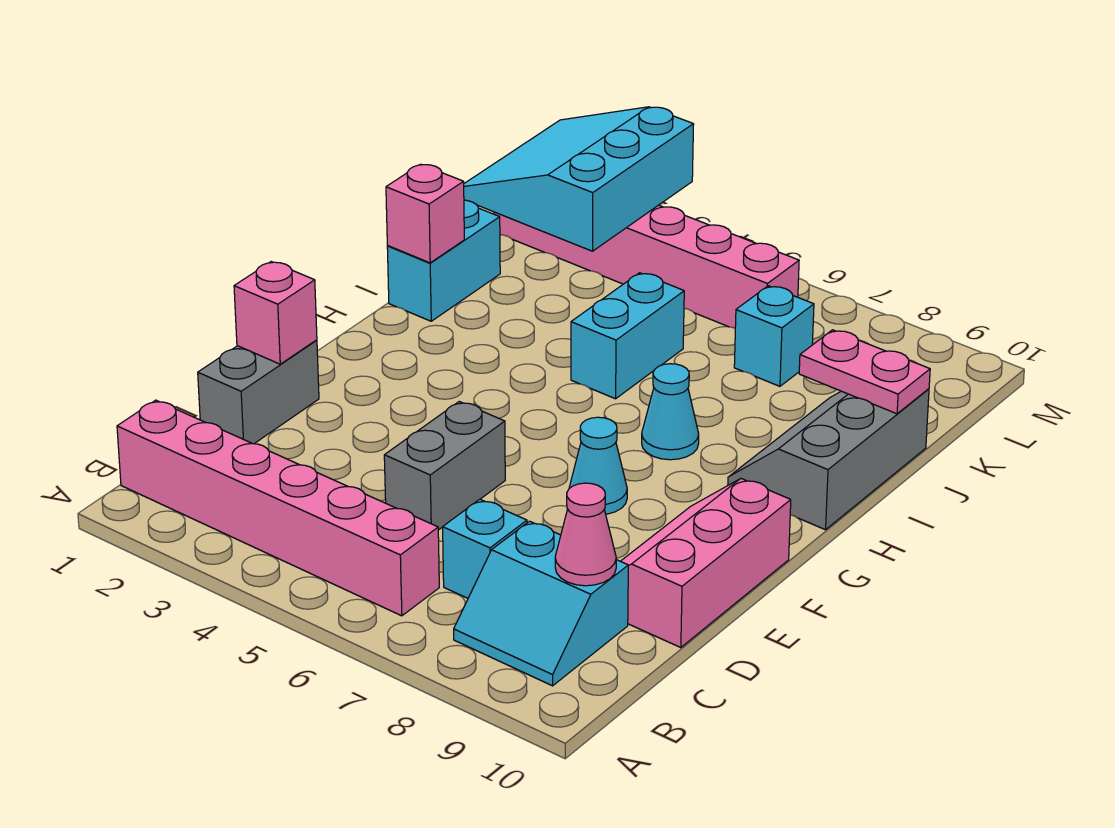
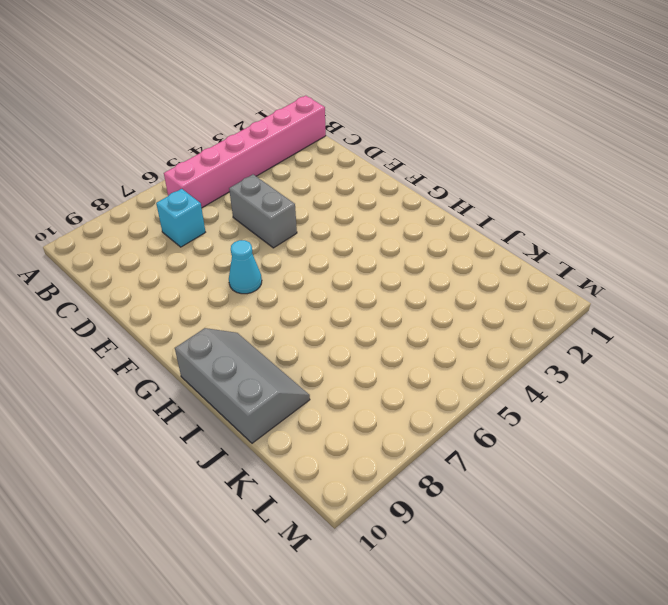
none -> cyan 2x2 slope [454,521,628,686]
none -> grey 1x2 brick [198,340,319,444]
none -> pink 2x3 slope [621,479,791,648]

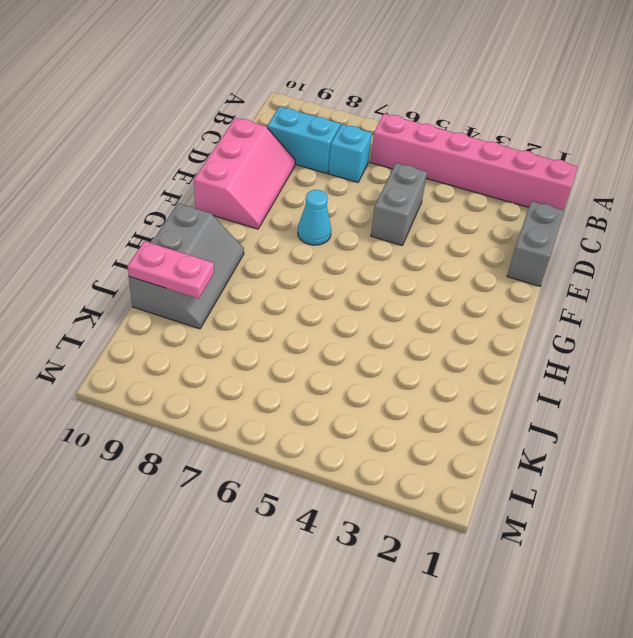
none -> cyan 1x1 cone [642,364,699,460]
none -> cyan 1x2 brick [387,200,500,321]
none -> cyan 1x2 brick [571,273,684,399]

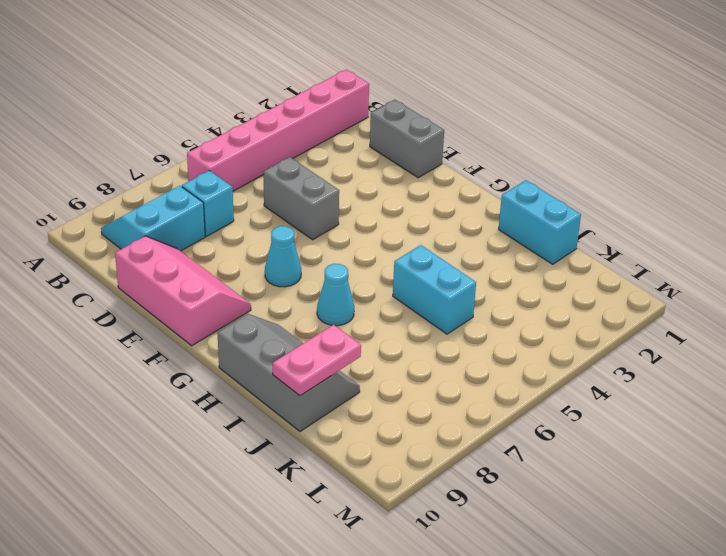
none -> cyan 1x1 brick [734,286,814,386]
none -> pink 1x6 brick [494,205,799,328]
none -> pink 1x1 cone [555,483,616,586]

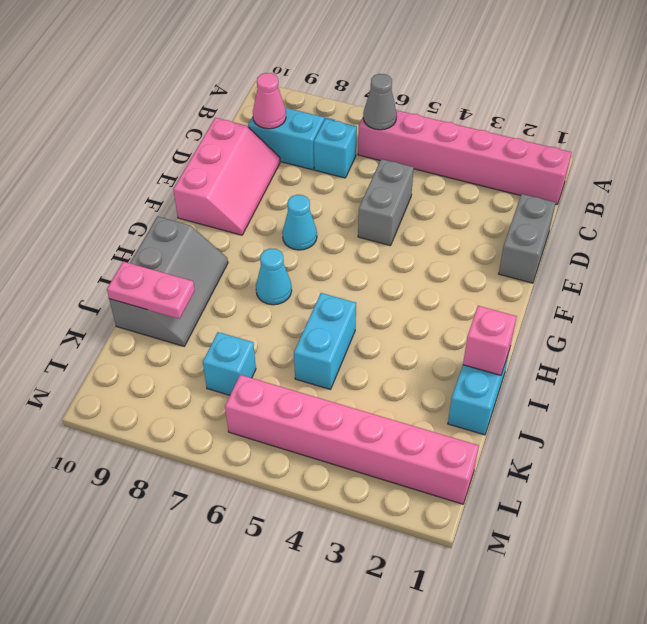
grey 1x1 cone [363,74,397,130] -> none
none -> pink 1x1 brick [234,262,317,364]
none -> cyan 3x3 slope [464,107,694,251]

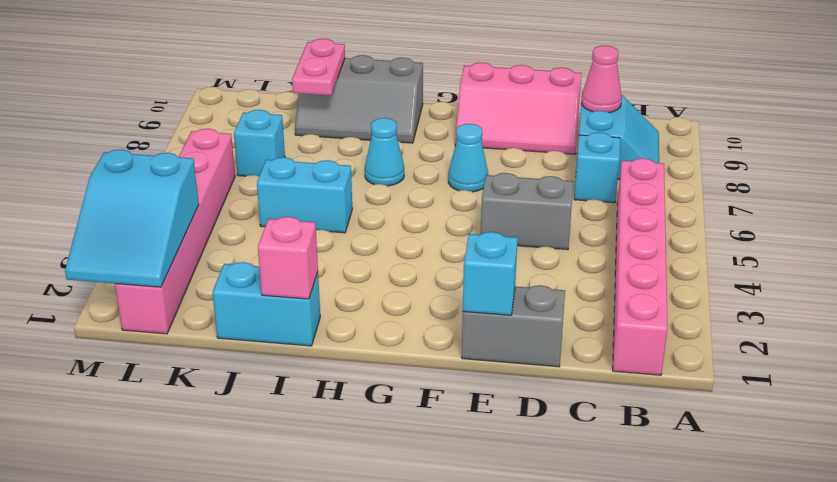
cyan 1x1 brick [463,232,518,315] -> pink 1x1 brick [234,262,317,364]
cyan 2x3 slope [65,149,199,287] -> cyan 3x3 slope [464,107,694,251]

